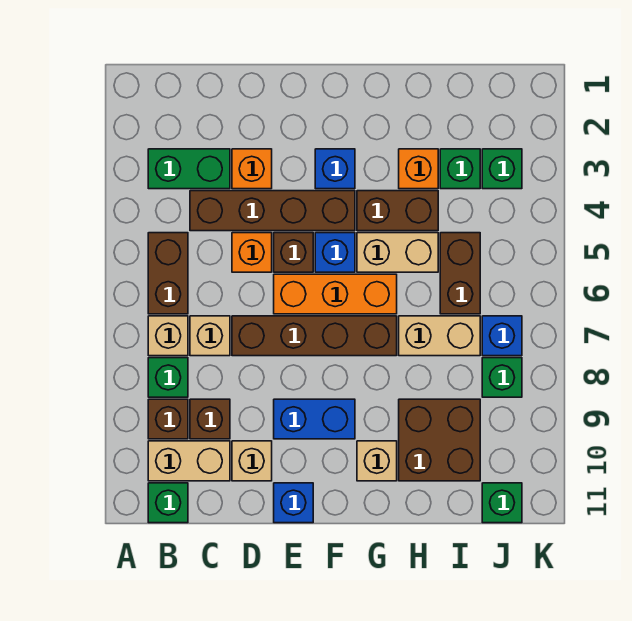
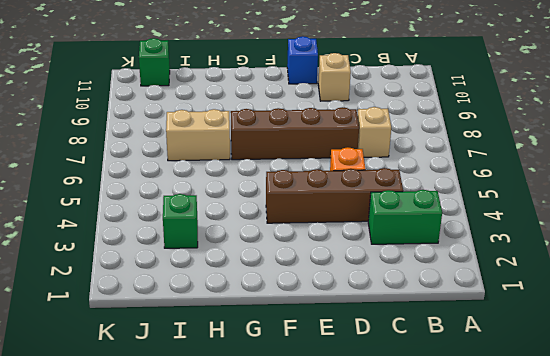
none -> brown 1x2 brick [148,233,188,314]
none -> tan 1x1 brick [148,316,188,356]
none -> green 1x1 brick [148,358,188,397]
none -> brown 1x1 brick [148,399,188,439]

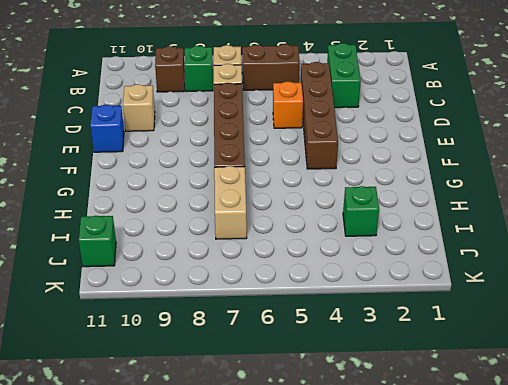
none -> tan 1x2 brick [148,441,230,481]
none -> green 1x1 brick [148,483,188,523]
none -> brown 1x1 brick [190,399,230,439]
none -> orange 1x1 brick [232,149,272,189]

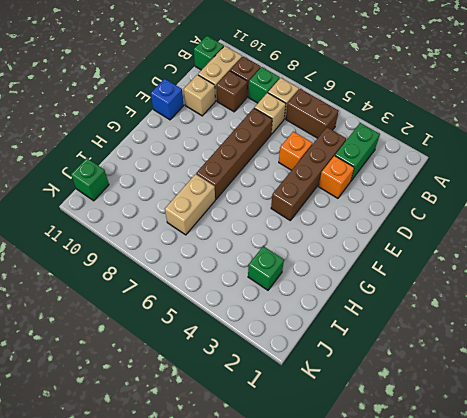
none -> brown 1x1 brick [274,233,313,272]
none -> orange 1x3 brick [274,274,397,314]
none -> blue 1x2 brick [274,399,355,439]
none -> blue 1x1 brick [315,149,355,189]

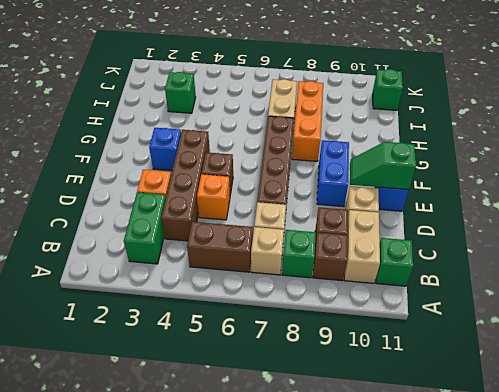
green 1x2 slope [350,142,416,190] -> none
orange 1x3 brick [292,81,323,161] -> orange 1x3 brick moved to [274,274,397,314]
none -> blue 1x1 brick [315,233,355,272]
none -> brown 1x2 brick [357,191,438,231]
none -> tan 1x2 brick [357,233,438,272]
none -> tan 1x1 brick [357,441,397,481]

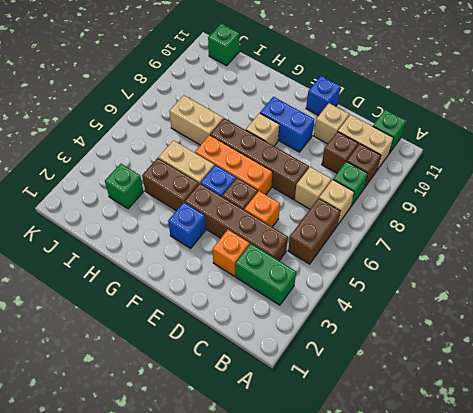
tan 1x1 brick [246,113,279,146] -> tan 1x1 brick moved to [357,441,397,481]
none -> orange 1x1 brick [399,149,438,189]
none -> brown 2x2 brick [399,399,480,481]
none -> brown 1x2 brick [440,233,480,314]
none -> green 1x1 brick [482,149,522,189]

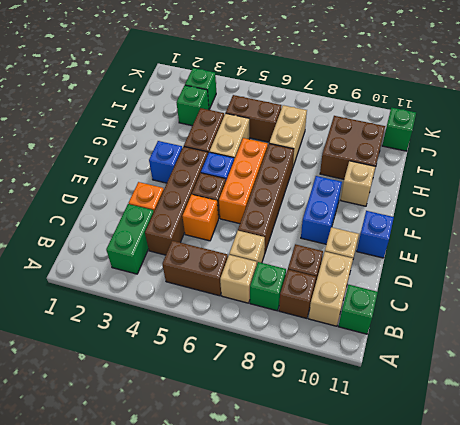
none -> orange 1x1 brick [399,149,438,189]
none -> blue 1x1 brick [482,316,522,356]
none -> green 1x1 brick [482,358,522,397]

